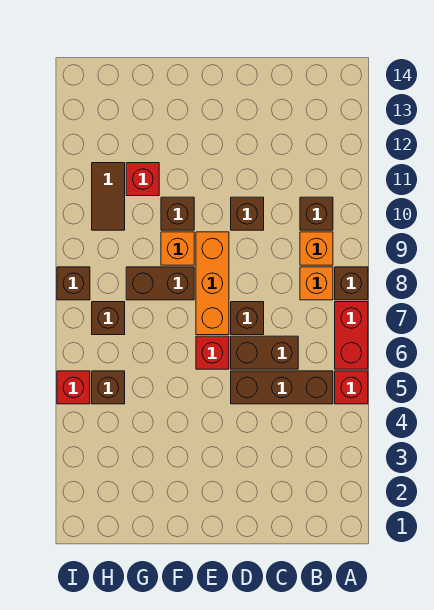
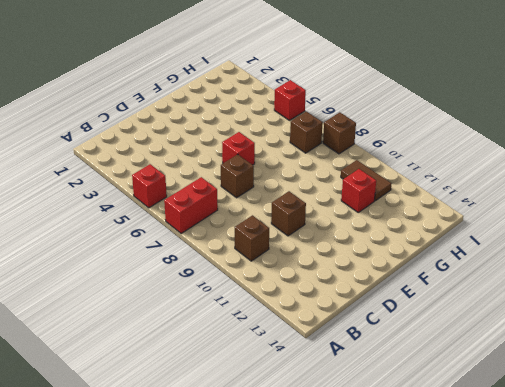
red 1x2 brick [164,177,218,233] -> red 1x2 brick turned to [335,302,368,369]
none -> brown 1x1 brick [335,267,368,300]
none -> brown 1x3 brick [231,371,333,404]
none -> orange 1x1 brick [300,267,333,300]

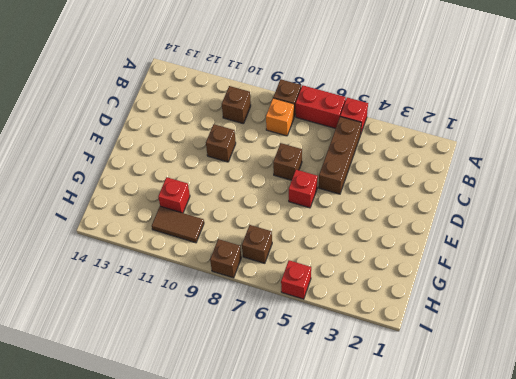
none -> orange 1x1 brick [300,232,333,265]
none -> brown 1x2 brick [231,336,298,369]
none -> orange 1x3 brick [196,232,229,335]

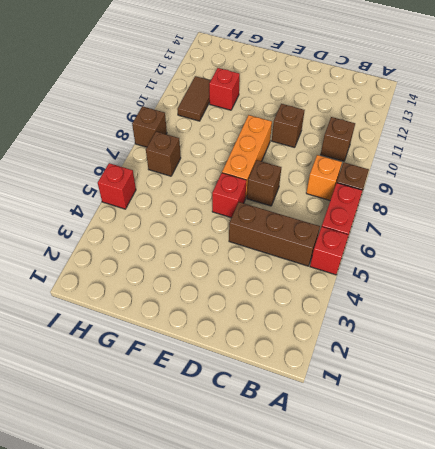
none -> orange 1x1 brick [300,232,333,265]
none -> brown 1x2 brick [231,336,298,369]
none -> brown 1x2 brick [126,267,194,300]

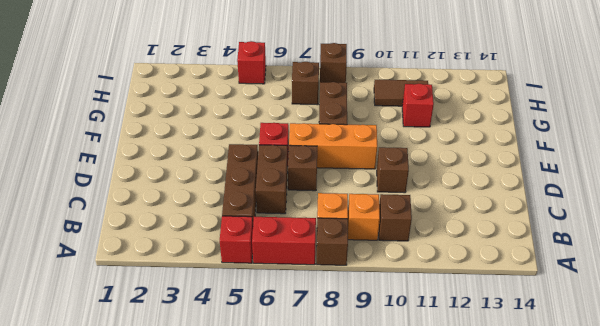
none -> orange 1x1 brick [161,232,194,265]
none -> brown 1x1 brick [161,197,194,230]
none -> brown 1x1 brick [92,371,125,404]

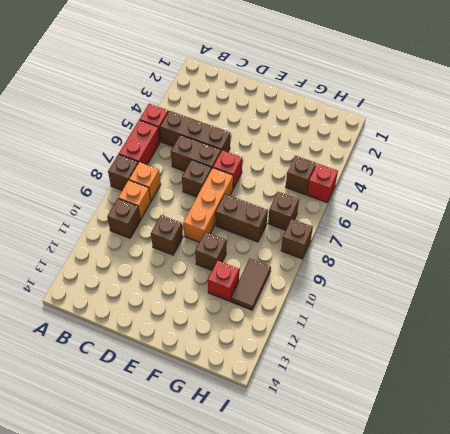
none -> orange 1x1 brick [161,232,194,265]

